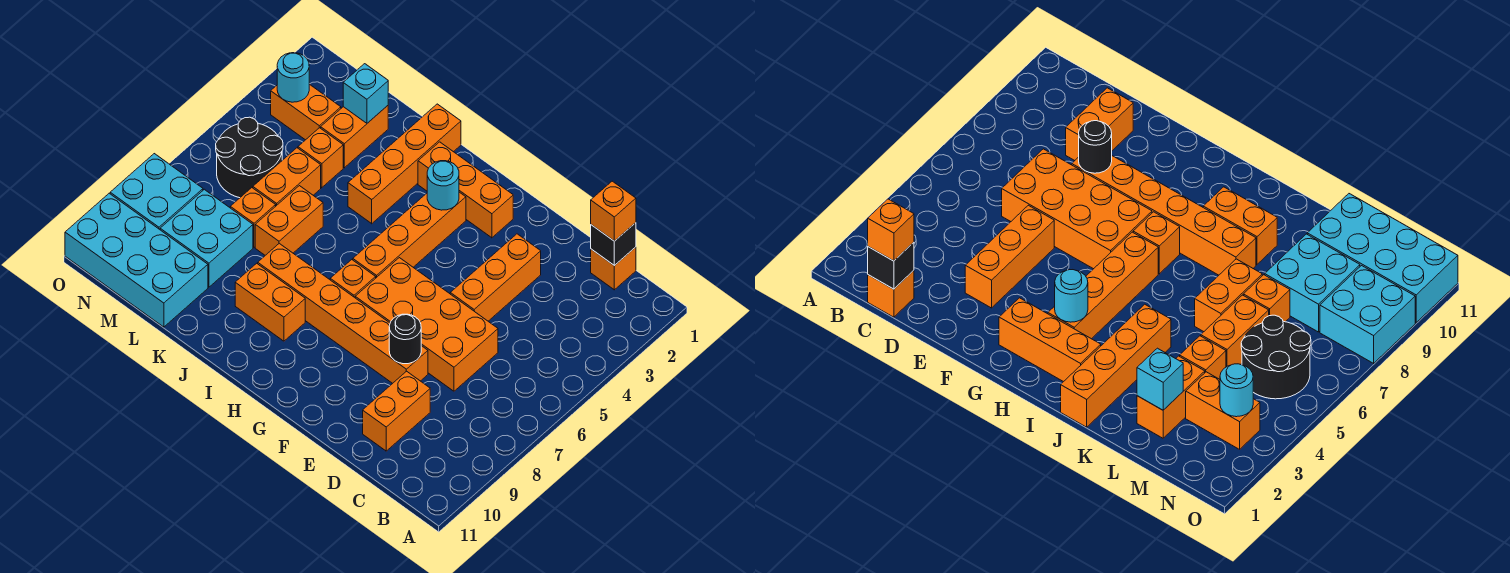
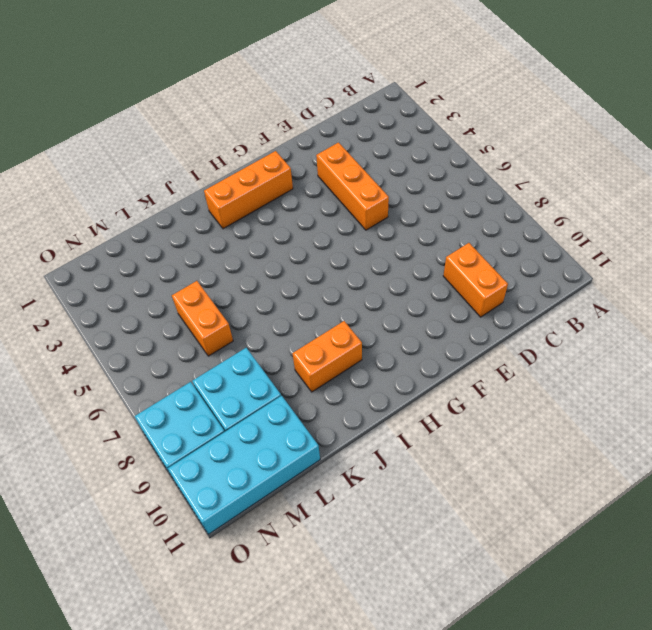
none -> orange 1x1 brick [591,247,636,290]
none -> orange 2x4 brick [355,258,498,391]
none -> orange 1x6 brick [258,243,428,383]

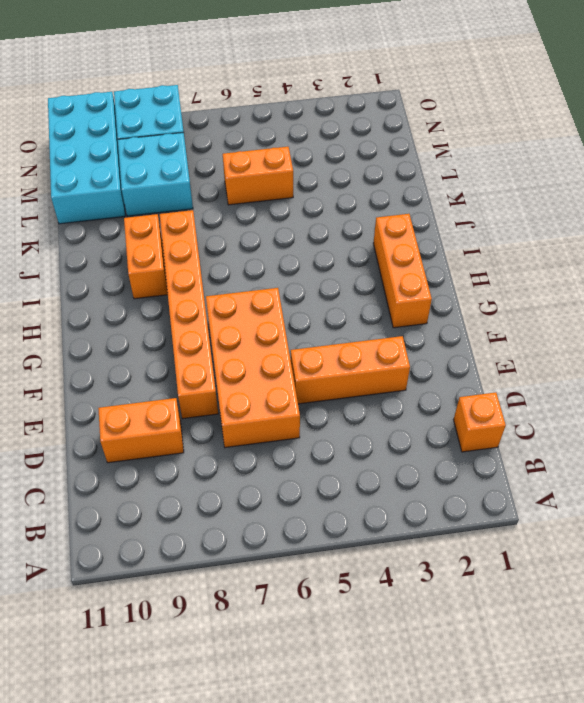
none -> orange 1x4 brick [353,192,466,278]
none -> orange 1x1 brick [330,260,376,297]
none -> orange 1x4 brick [348,104,461,224]

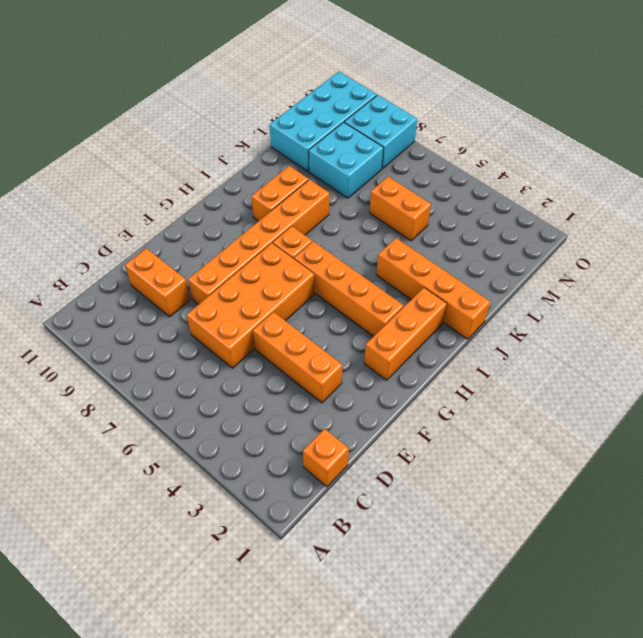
none -> orange 1x2 brick [255,186,323,255]
none -> orange 1x2 brick [321,106,388,168]
none -> orange 1x1 brick [298,128,343,188]

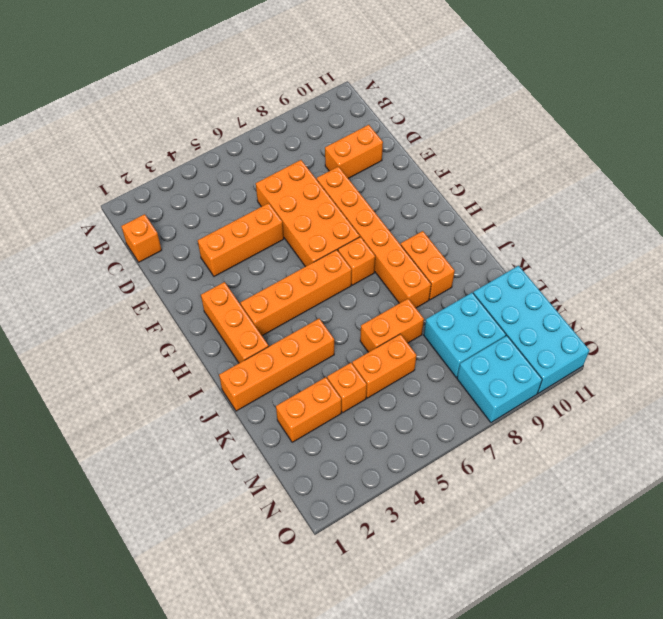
none -> orange 1x1 brick [230,188,276,247]
none -> orange 1x2 brick [271,84,341,140]
none -> black 2x2 round brick [216,117,283,198]

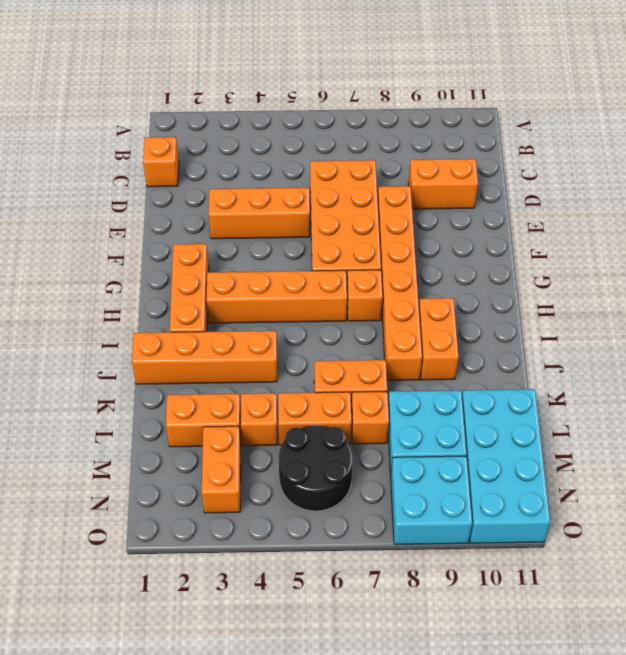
none -> black 1x1 brick [591,223,636,266]
none -> black 1x1 round brick [389,314,421,364]
none -> cyan 1x1 round brick [427,161,459,210]

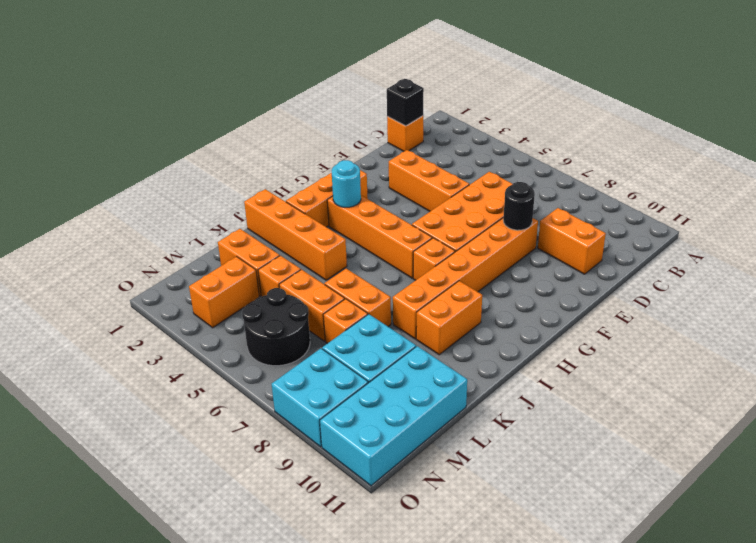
none -> cyan 1x1 brick [343,64,388,123]
none -> cyan 1x1 round brick [277,53,309,102]
none -> orange 1x1 brick [591,181,636,241]

